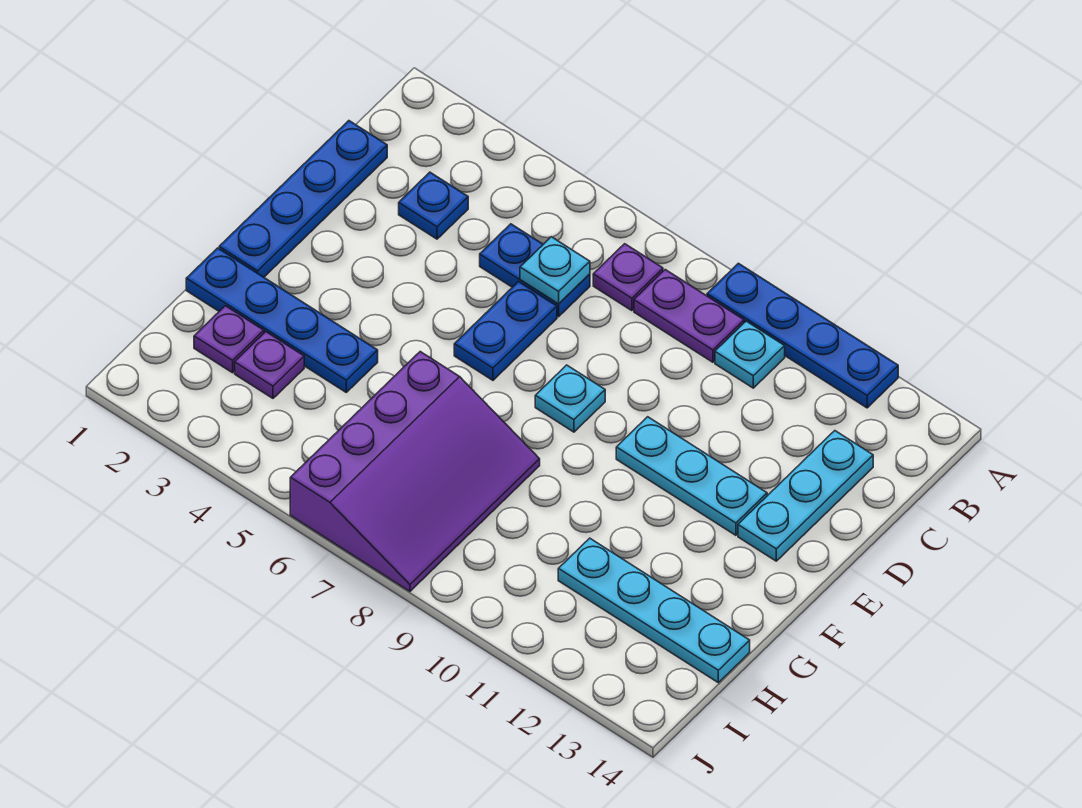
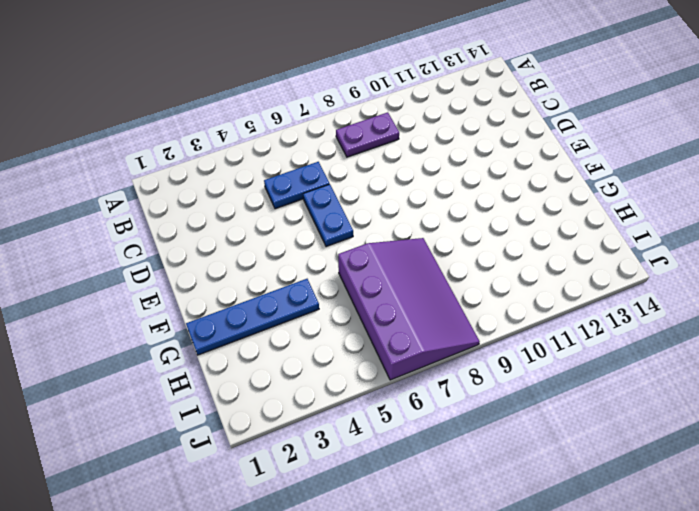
none -> blue 1x4 plate [707,263,898,408]
none -> purple 1x1 plate [593,244,663,311]
none -> cyan 1x1 plate [715,321,785,388]

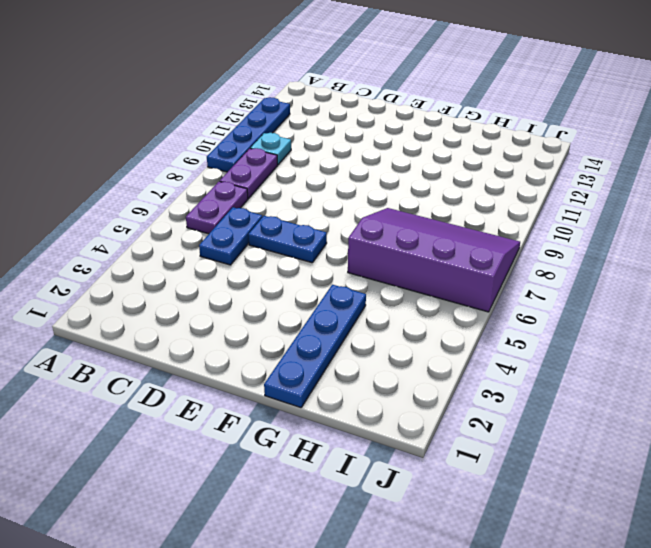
purple 1x2 plate [186,181,248,234] -> purple 1x1 plate [593,244,663,311]
none -> blue 1x4 plate [219,121,387,277]
none -> blue 1x1 plate [399,172,468,239]
none -> cyan 1x3 plate [738,431,873,561]

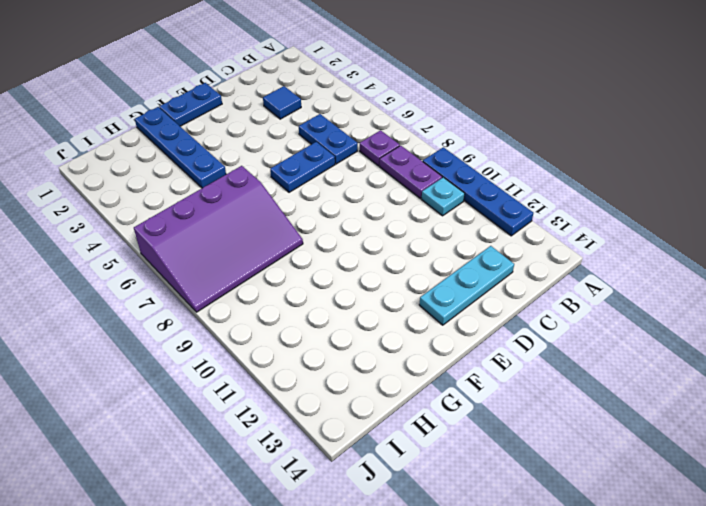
blue 1x1 tile [263,86,301,119] -> blue 1x1 plate [399,172,468,239]
blue 1x2 plate [159,83,222,126] -> blue 1x4 plate [219,121,387,277]
none -> cyan 1x1 plate [535,365,605,432]
none -> cyan 1x3 plate [616,417,767,535]
none -> purple 1x1 plate [194,306,264,373]

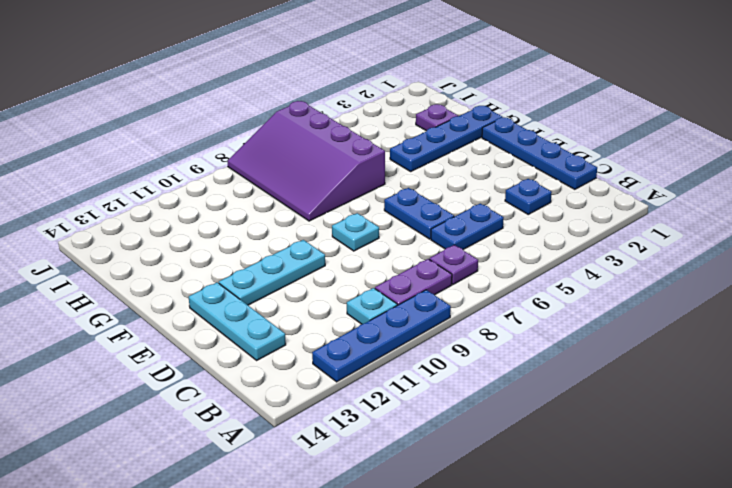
none -> purple 1x1 plate [235,332,304,398]
none -> cyan 1x4 plate [558,538,750,683]
none -> cyan 1x1 plate [520,237,590,304]

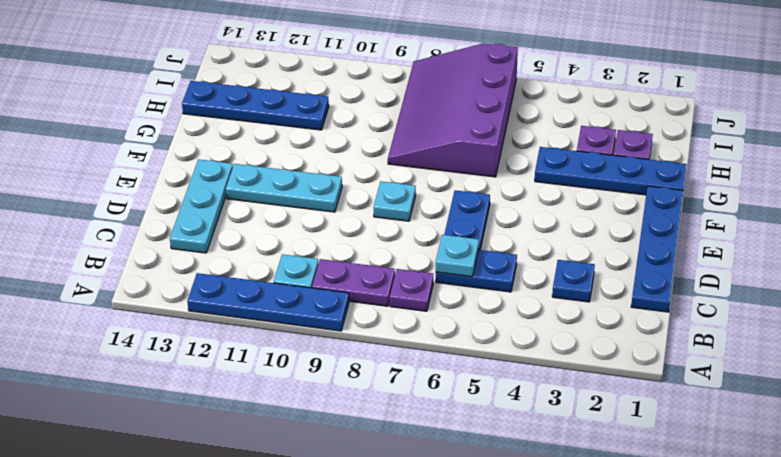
blue 1x4 plate [182,81,329,130] -> cyan 1x4 plate [558,538,750,683]

